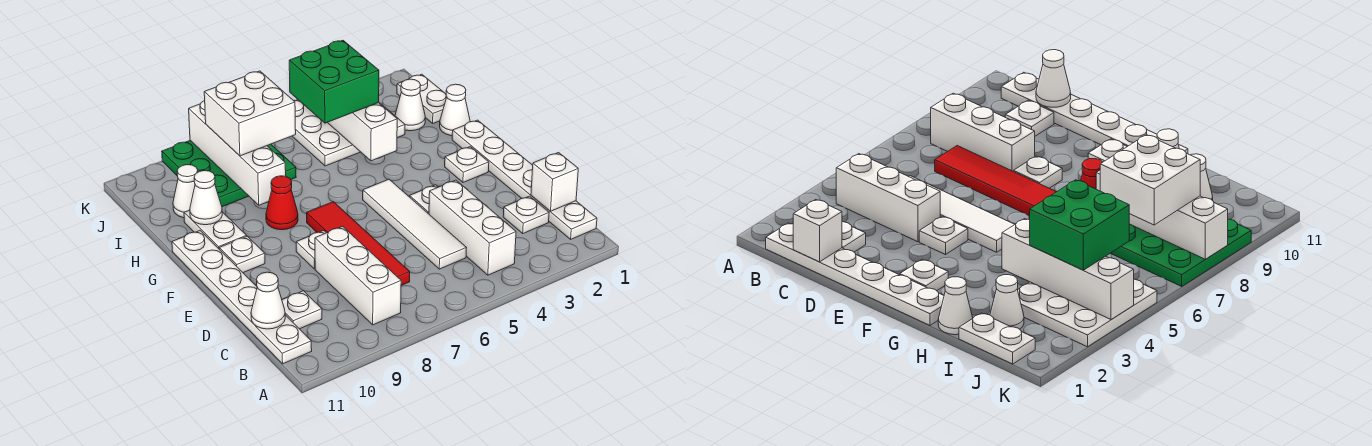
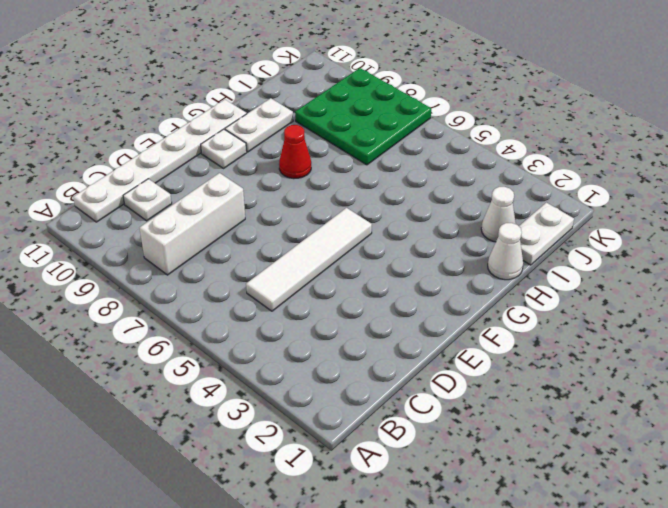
none -> white 1x6 plate [452,120,597,239]
none -> white 1x3 brick [429,180,516,275]
none -> white 1x1 plate [503,196,549,233]

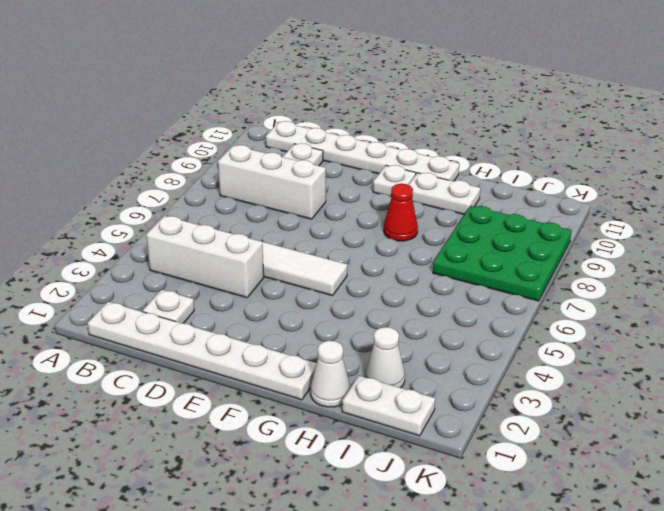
none -> red 1x4 tile [307,202,410,285]
none -> white 1x1 plate [410,185,438,214]
none -> white 1x1 plate [296,231,326,269]

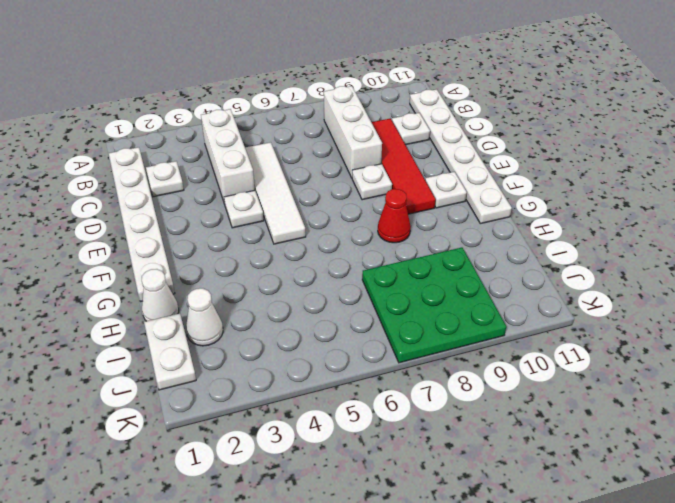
red 1x4 tile [371,119,435,214] -> red 1x4 tile moved to [307,202,410,285]
none -> white 1x1 plate [445,147,489,182]
none -> white 1x2 plate [184,210,247,249]
none -> white 3x3 plate [292,100,405,166]

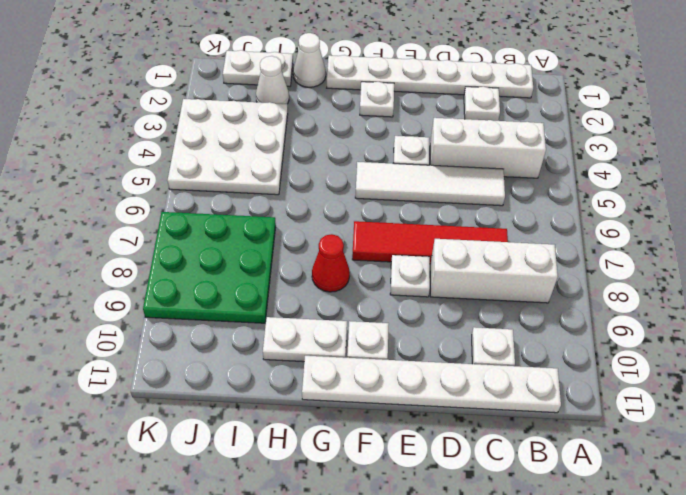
none -> white 1x1 cone [173,165,198,218]
none -> white 1x1 brick [531,153,578,211]
none -> white 1x1 cone [251,272,285,329]

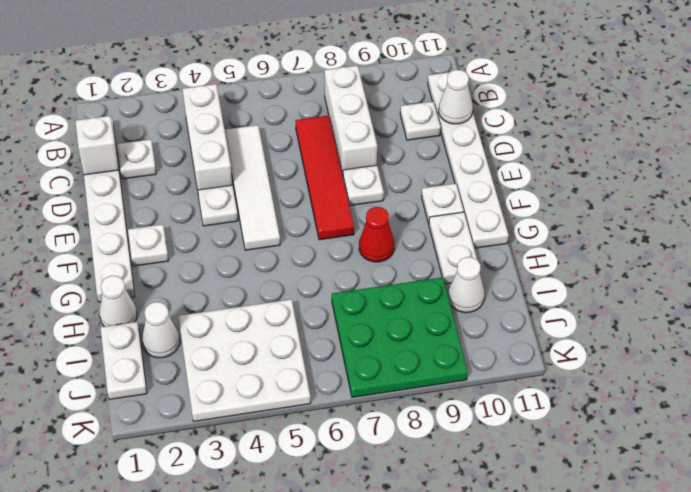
none -> white 1x4 brick [327,103,397,161]
none -> white 1x4 brick [189,101,286,205]
none -> white 1x1 cone [190,171,222,225]

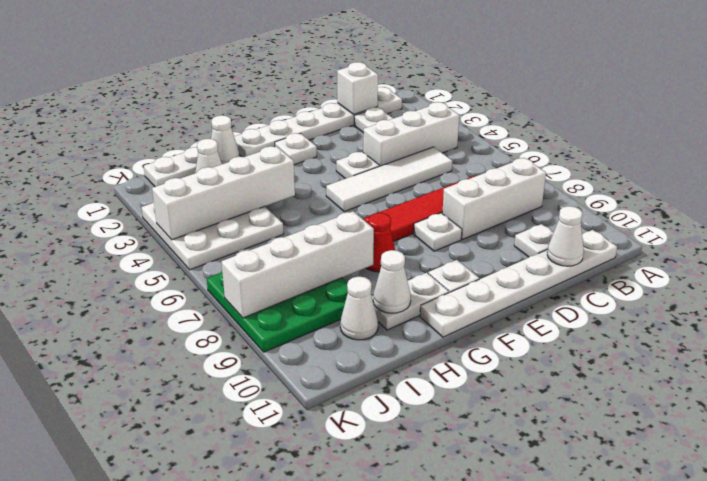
none -> green 2x2 brick [289,40,379,123]
none -> white 2x2 brick [204,71,296,156]

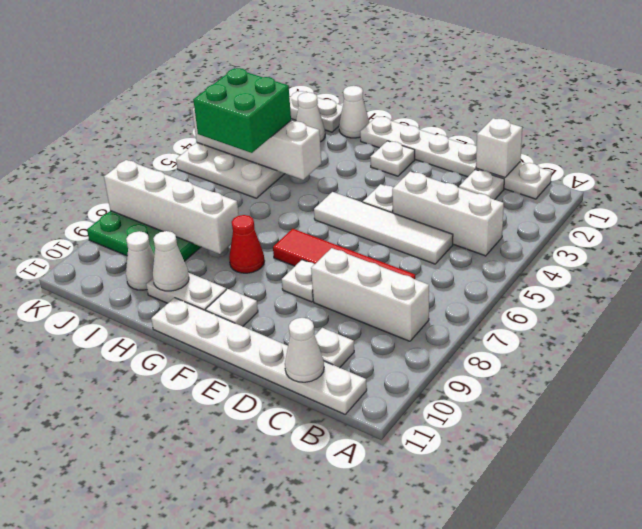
none -> white 2x2 brick [204,71,296,156]

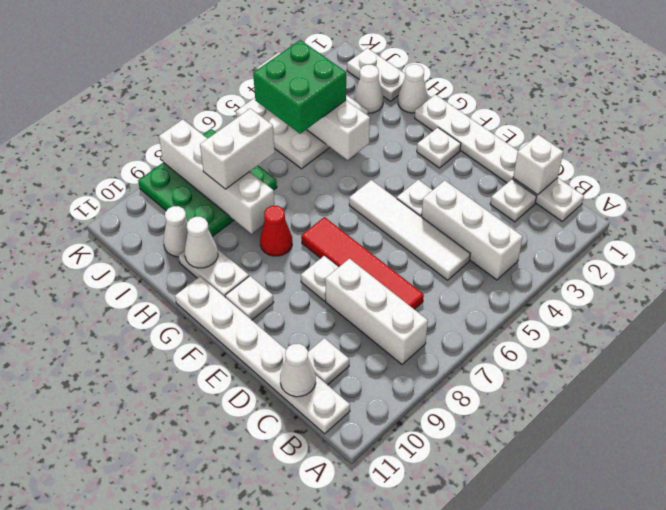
white 1x2 brick [200,108,275,189] -> white 2x2 brick [204,71,296,156]

